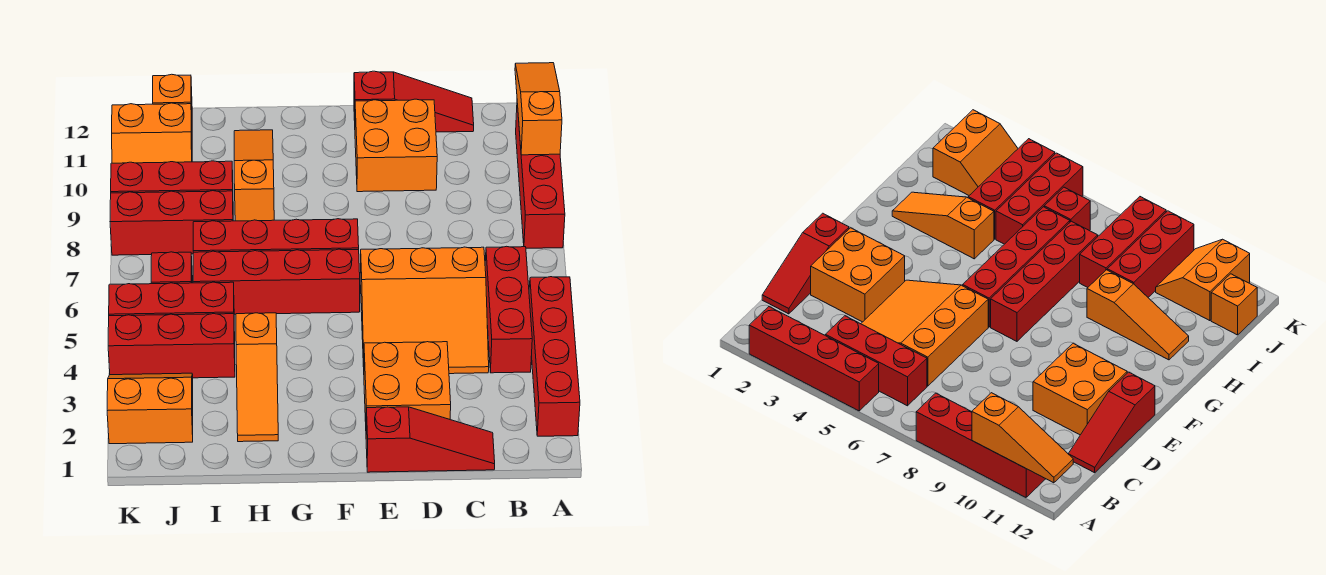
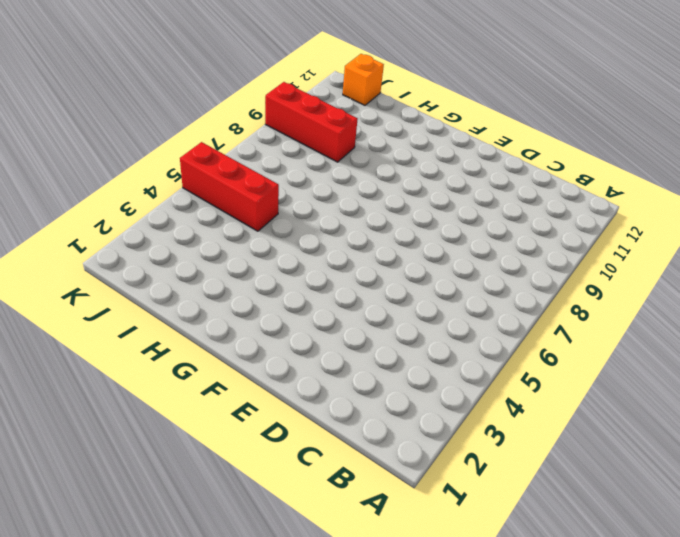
none -> red 1x4 brick [529,277,580,436]
none -> red 1x4 brick [516,104,565,248]
none -> red 1x3 brick [485,246,532,373]

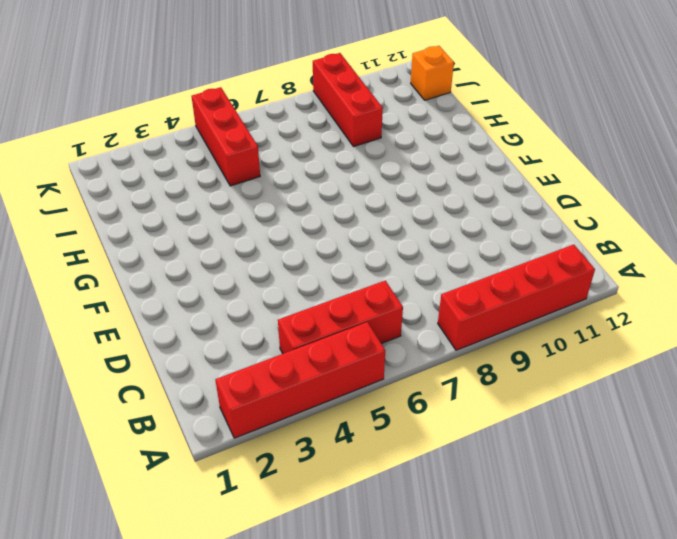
none -> red 1x3 slope [366,407,495,472]
none -> orange 3x3 slope [360,247,489,374]
none -> red 1x3 slope [354,71,474,132]

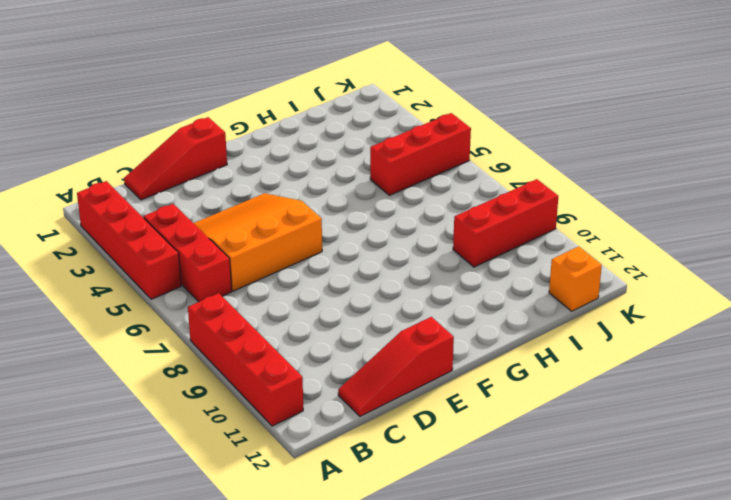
none -> orange 2x2 brick [364,342,451,422]
none -> orange 2x2 brick [355,99,437,192]
none -> red 1x4 brick [193,249,360,314]

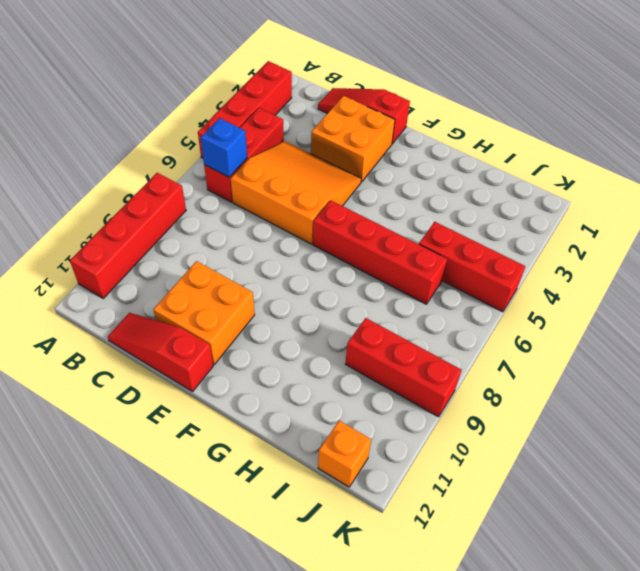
blue 1x1 brick [201,118,247,177] -> none
none -> red 1x4 brick [193,219,359,252]
none -> orange 1x3 slope [236,313,278,442]
none -> orange 1x3 slope [234,130,274,221]

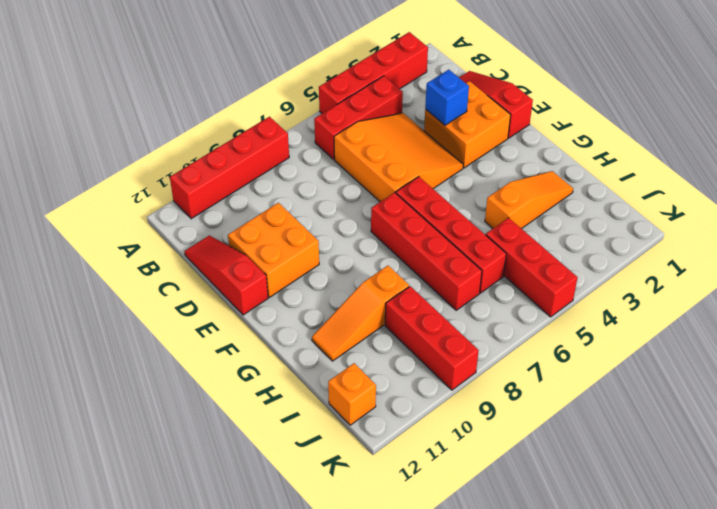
blue 1x1 brick [425,70,469,125] -> none
none -> red 1x3 brick [108,314,235,378]
none -> red 1x3 brick [110,191,233,255]
none -> orange 2x2 slope [107,373,193,444]

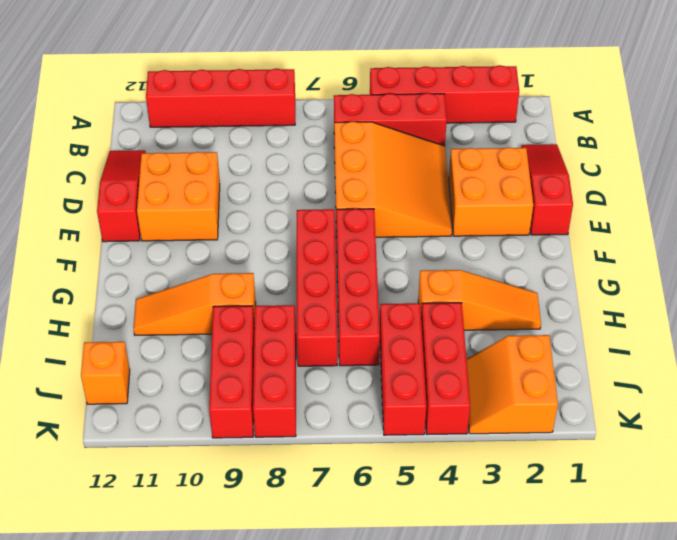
none -> red 1x1 brick [151,252,192,284]
none -> orange 2x2 slope [112,103,192,163]
none -> orange 1x3 slope [515,63,562,155]

